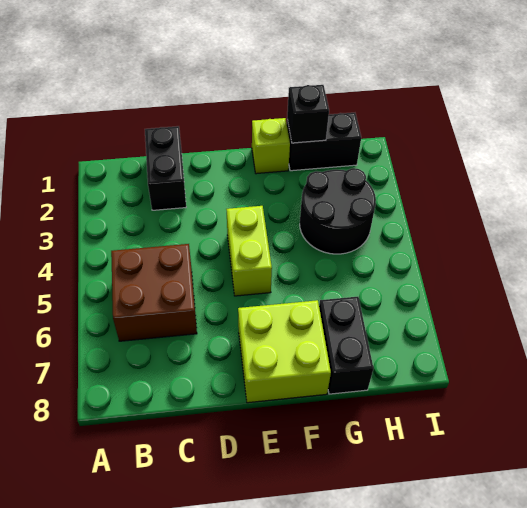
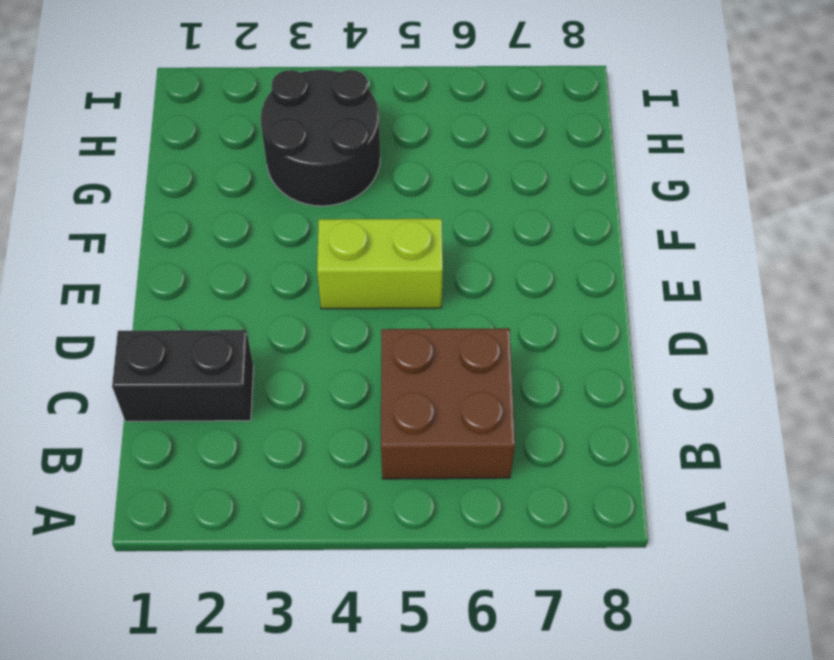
none -> lime 2x2 brick [238,300,331,403]
none -> lime 1x1 brick [252,118,290,174]

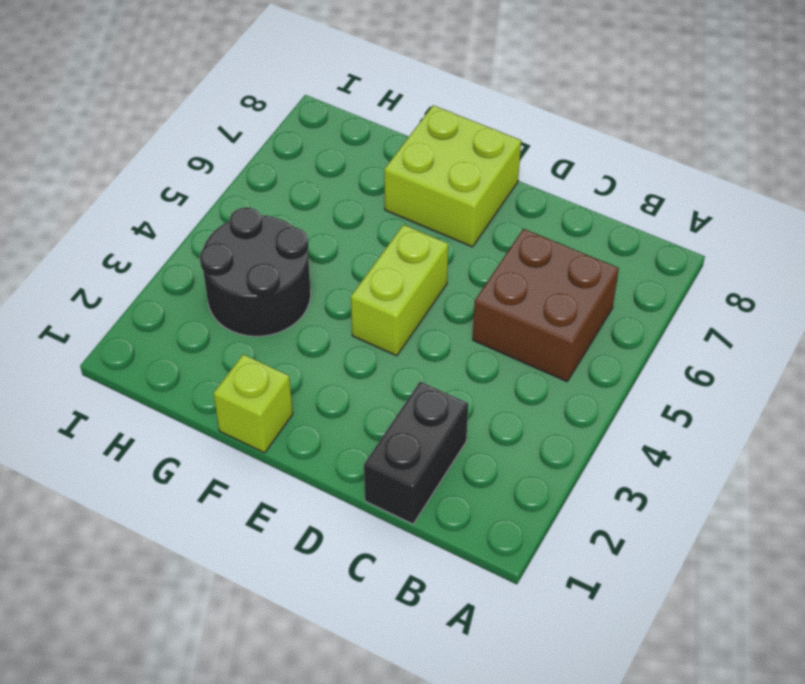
none -> black 1x2 brick [287,113,361,171]
none -> black 1x2 brick [319,297,374,394]

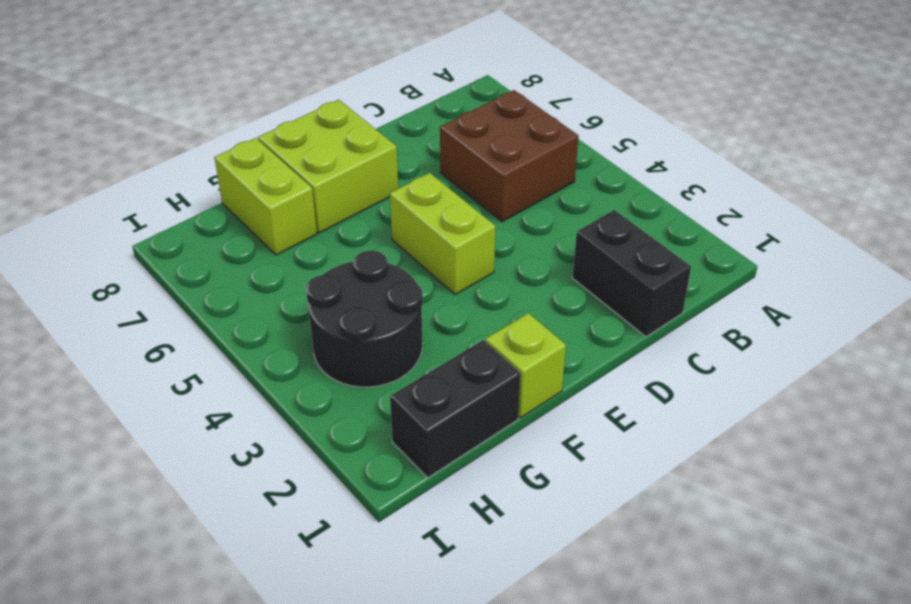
lime 1x2 brick [214,138,317,255] -> black 1x2 brick [319,297,374,394]
none -> black 1x1 brick [287,85,329,143]

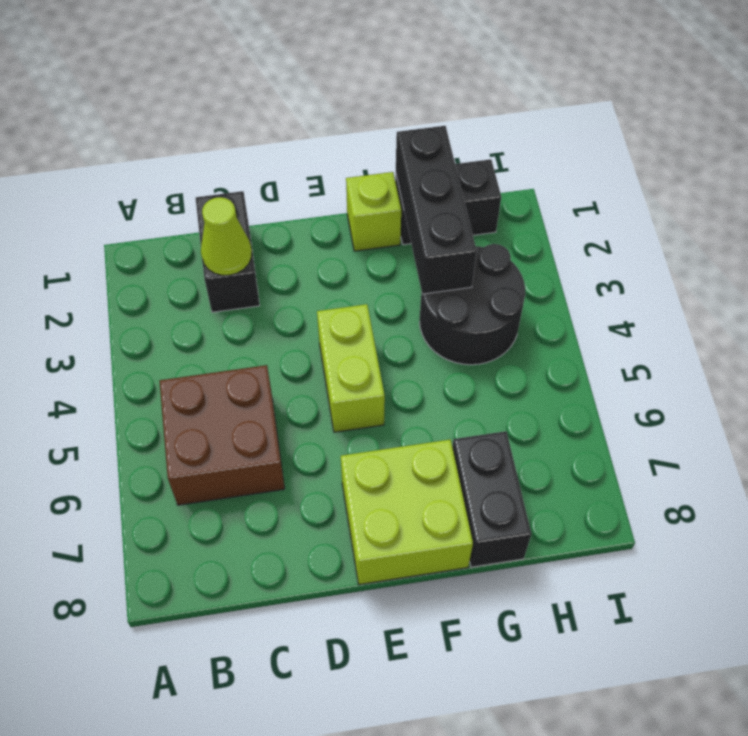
lime 1x1 cone [201,197,252,275] -> none
black 1x3 brick [396,126,477,294] -> black 1x1 brick [287,85,329,143]

